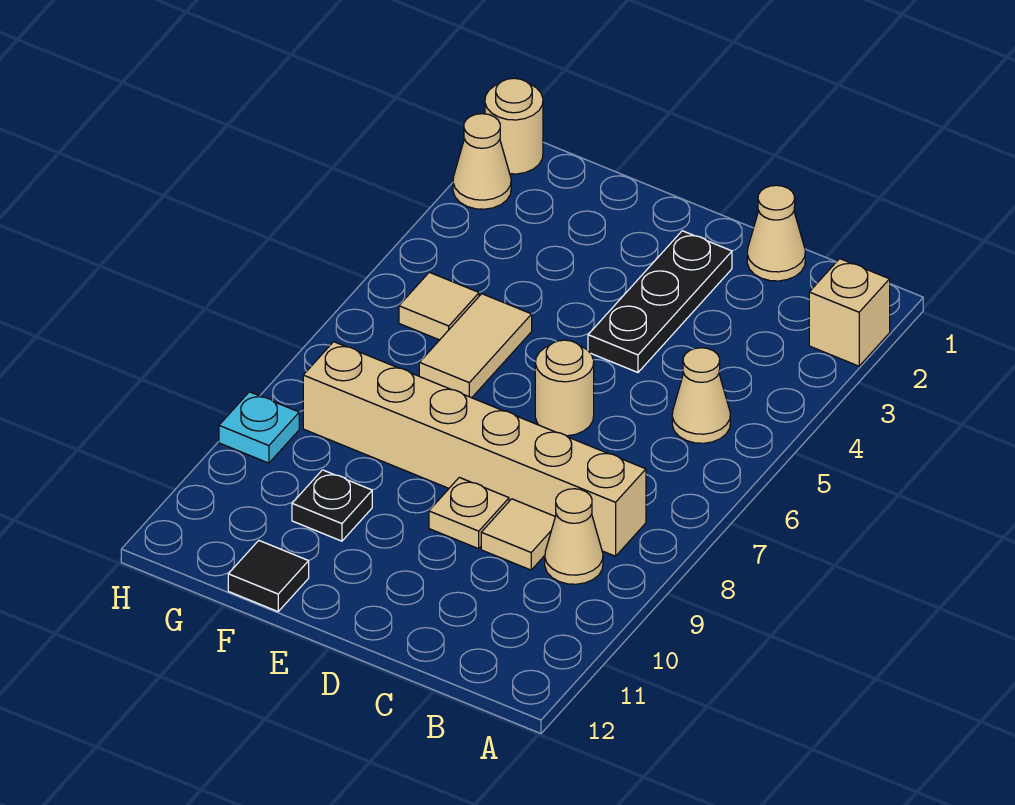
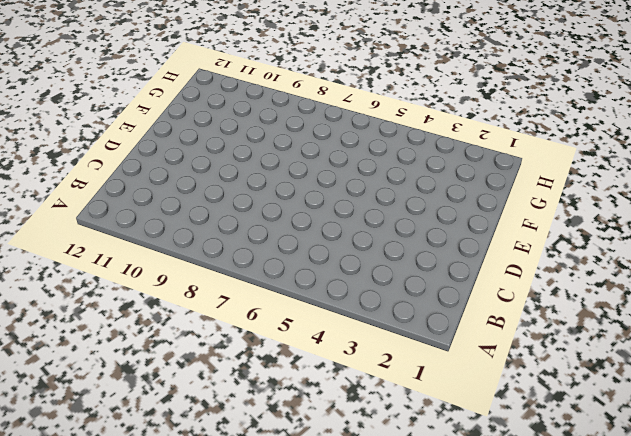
none -> tan 1x1 brick [809,259,890,366]
none -> tan 1x1 cone [672,348,730,443]
none -> tan 1x6 brick [303,342,646,556]

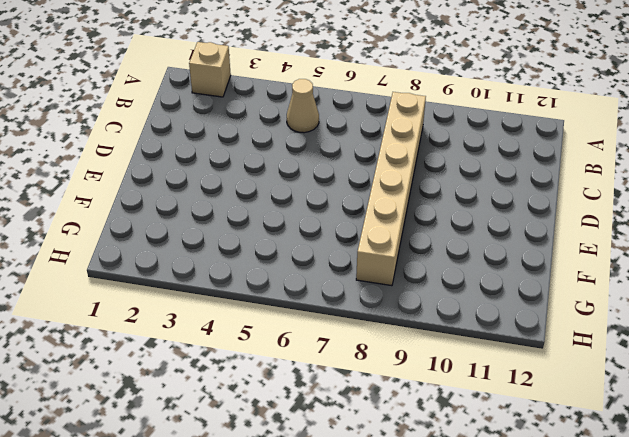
none -> tan 1x1 cone [545,489,603,584]
none -> tan 1x1 cone [747,185,805,281]
none -> tan 1x1 tile [481,499,555,570]

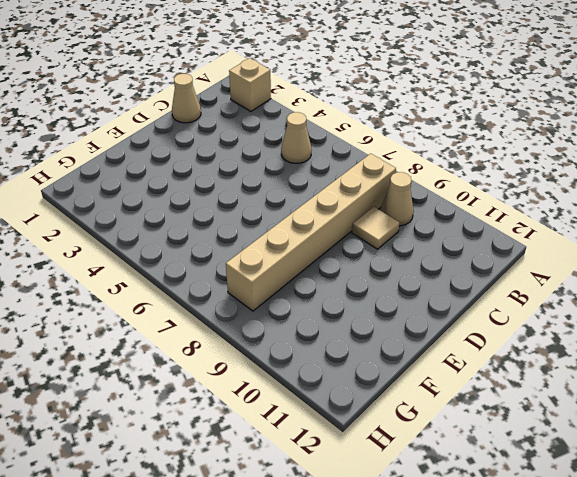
none -> black 1x3 plate [588,231,732,372]
none -> tan 1x1 round brick [535,340,594,436]
none -> tan 1x1 plate [429,477,509,549]

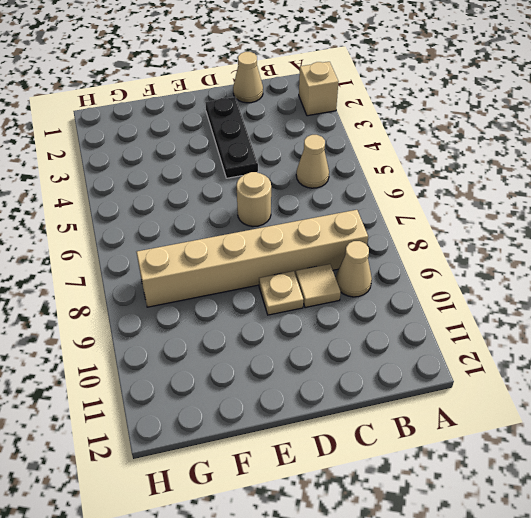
none -> tan 1x2 tile [419,294,532,398]
none -> black 1x1 plate [292,470,372,541]
none -> black 1x1 tile [228,541,309,612]

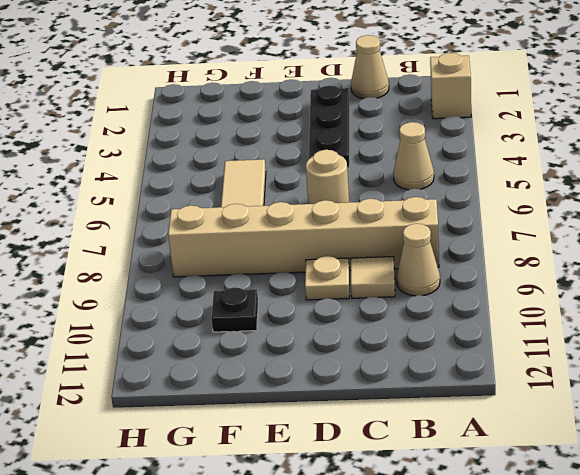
none -> black 1x1 tile [228,541,309,612]
none -> tan 1x1 tile [399,272,479,340]
none -> tan 1x1 round brick [485,78,543,174]

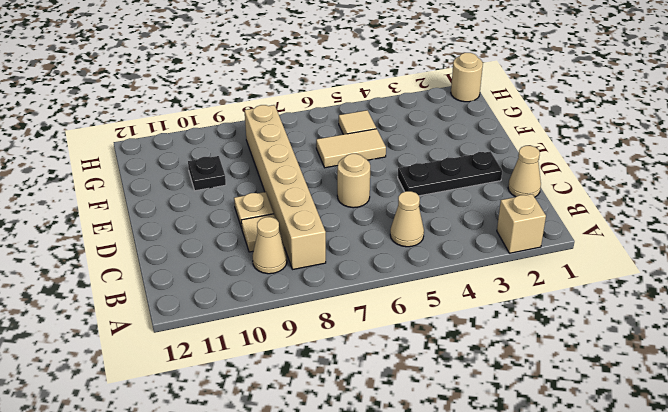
none -> black 1x1 tile [228,541,309,612]
none -> tan 1x1 cone [453,114,511,209]
none -> cyan 1x1 plate [219,392,299,463]

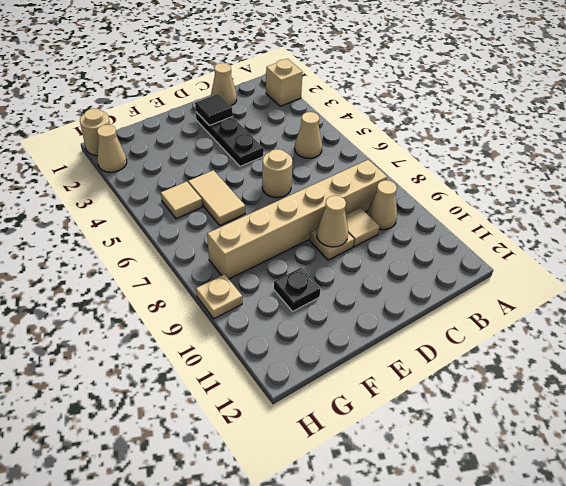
black 1x1 tile [195,94,233,125] -> black 1x1 tile moved to [228,541,309,612]
tan 1x1 cone [317,195,348,247] -> none
tan 1x1 plate [196,274,242,319] -> cyan 1x1 plate [219,392,299,463]

